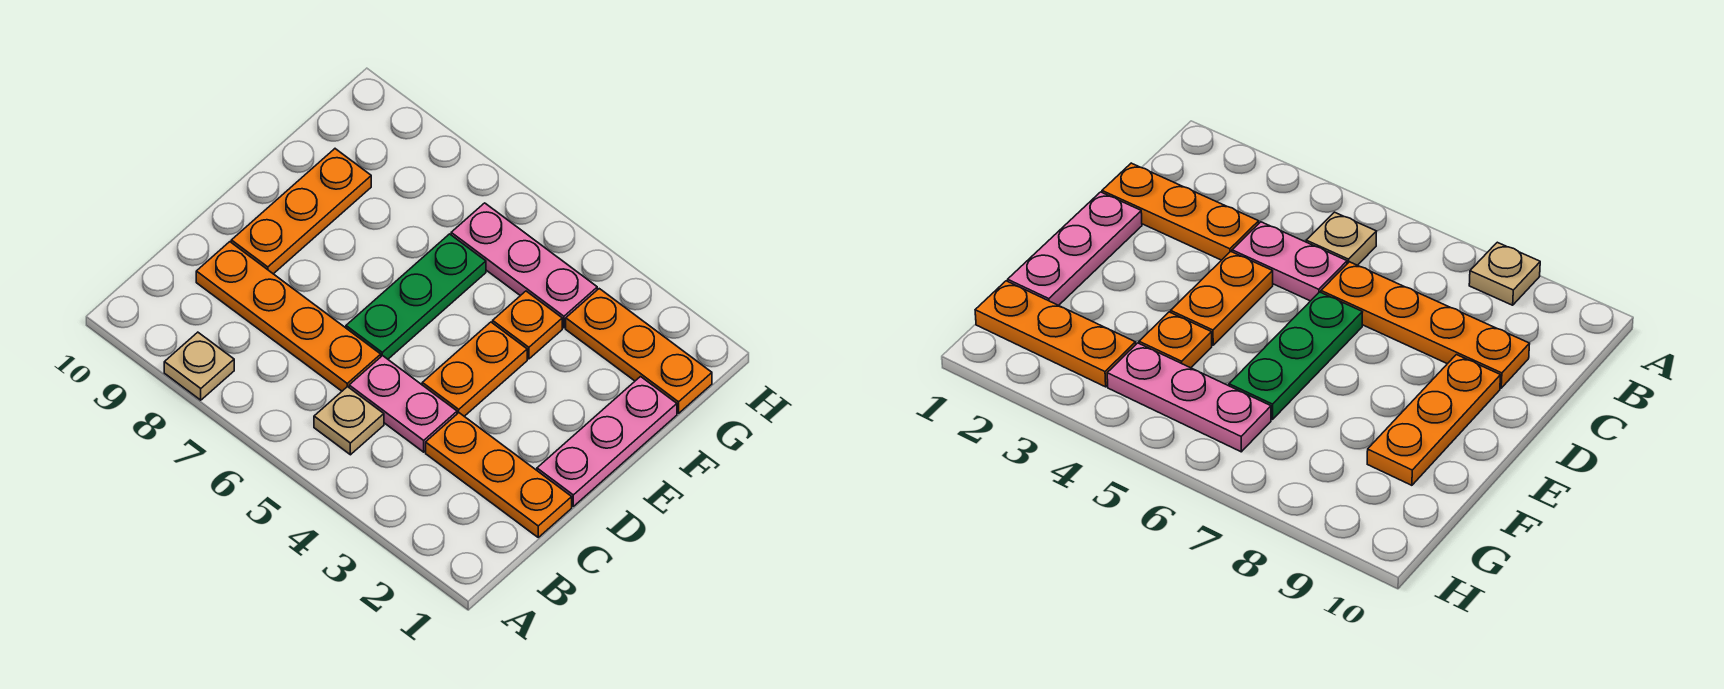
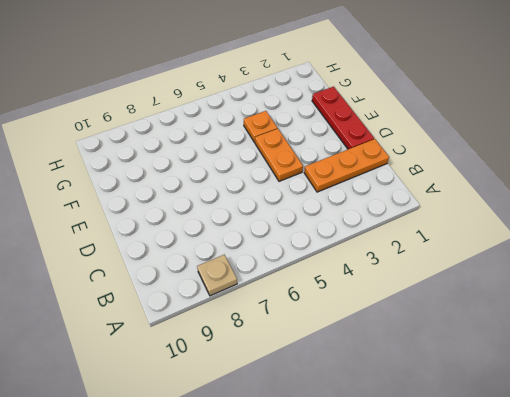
red 1x3 plate [312,86,374,149] -> pink 1x3 plate [537,377,677,506]
none -> tan 1x1 plate [314,386,384,455]
none -> pink 1x2 plate [349,356,457,452]
none -> orange 1x4 plate [196,242,381,391]

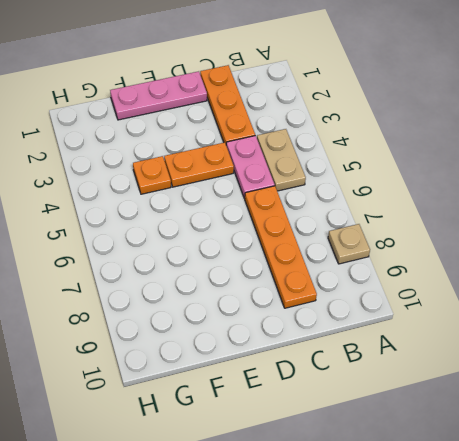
tan 1x2 plate [257,129,306,191] -> tan 1x1 plate [314,386,384,455]
none -> green 1x3 plate [346,234,486,359]
none -> orange 1x3 plate [231,149,371,274]
none -> orange 1x3 plate [566,289,712,413]

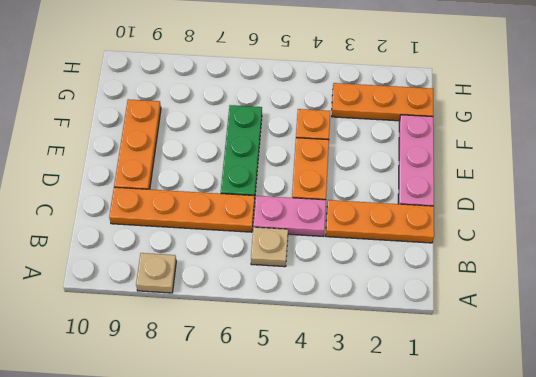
none -> pink 1x3 plate [451,203,597,328]

